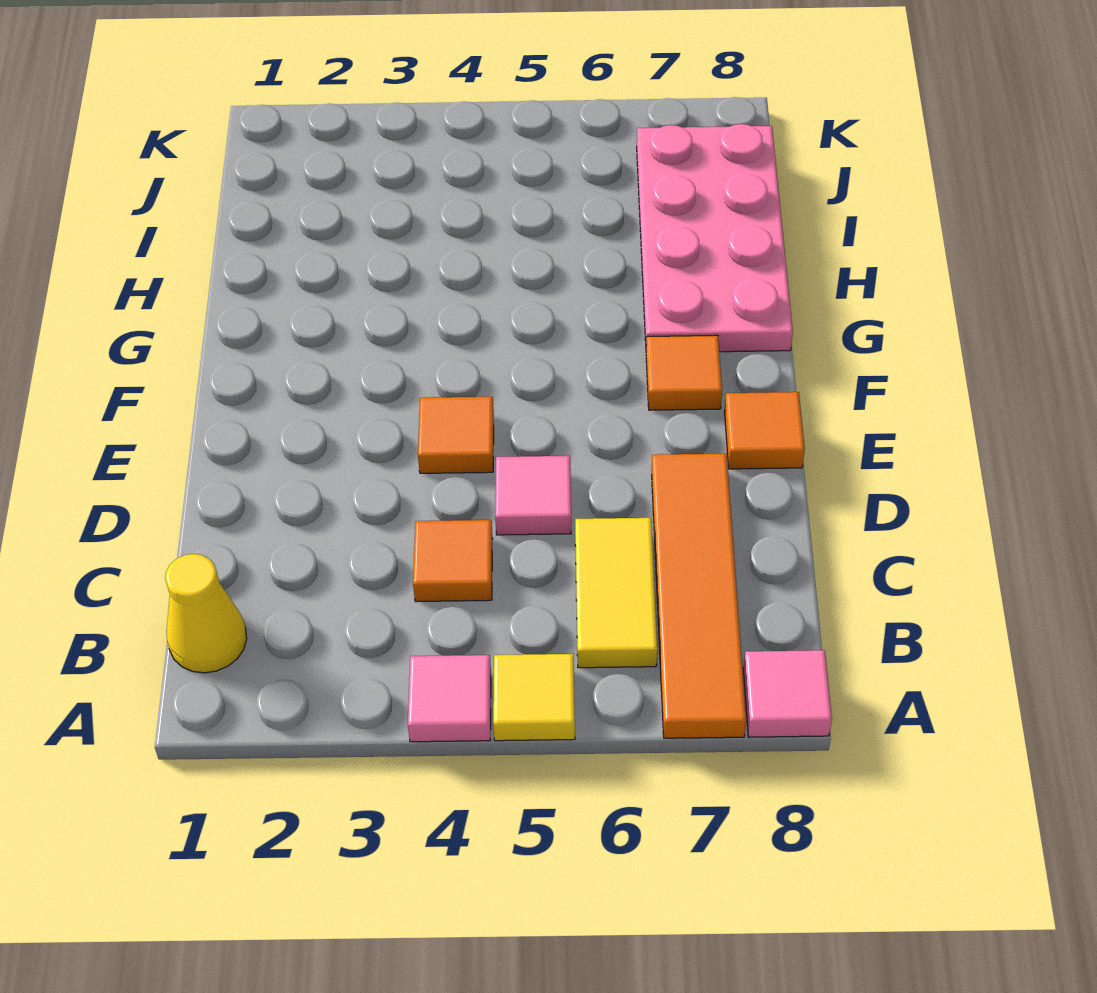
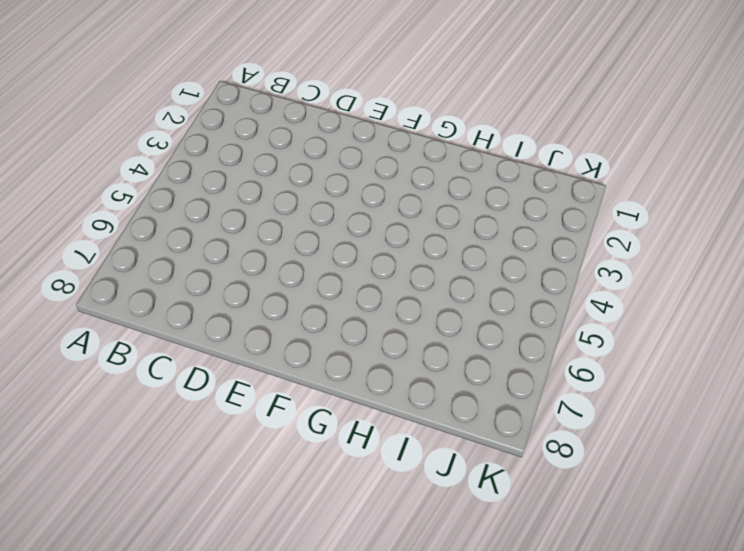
none -> pink 1x1 tile [408,655,491,742]
none -> yellow 1x1 tile [493,654,575,741]
none -> orange 1x4 tile [652,454,746,738]

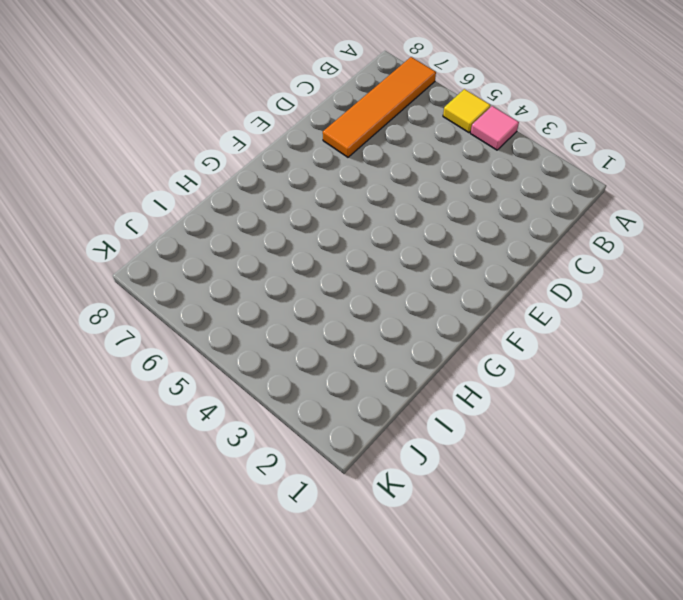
none -> pink 1x1 tile [743,650,832,737]
none -> yellow 1x1 cone [165,554,247,673]
none -> yellow 1x2 tile [575,518,657,668]

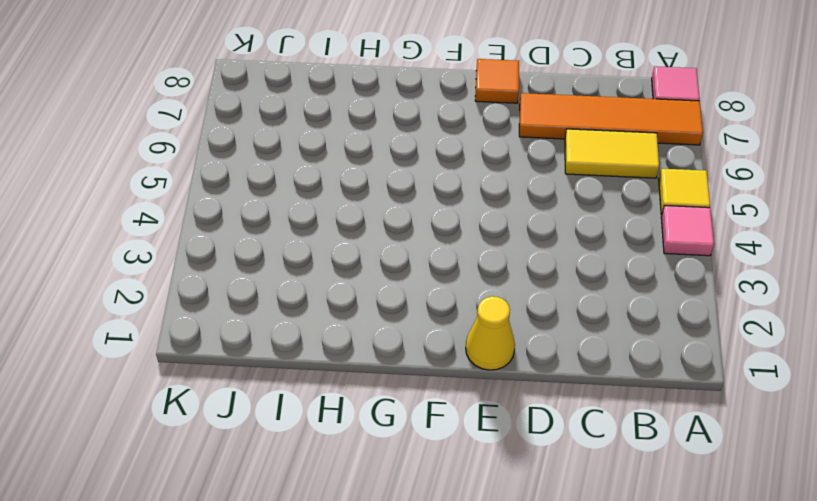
yellow 1x1 cone [466,296,515,370] -> yellow 1x1 cone moved to [165,554,247,673]
none -> orange 1x1 tile [413,520,493,602]
none -> pink 1x1 tile [495,456,571,535]
none -> orange 1x1 tile [418,397,494,473]

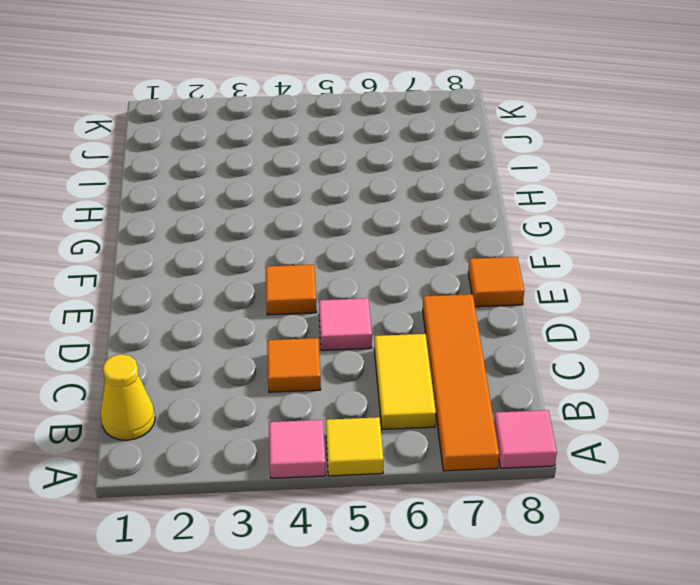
none -> orange 1x1 tile [646,335,722,410]
none -> pink 2x4 plate [637,124,793,352]

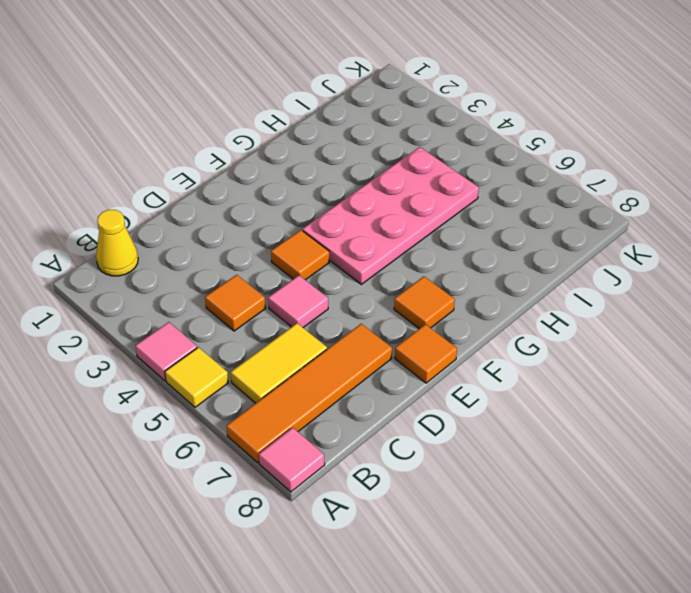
pink 2x4 plate [303,147,479,284] -> pink 2x4 plate moved to [637,124,793,352]

